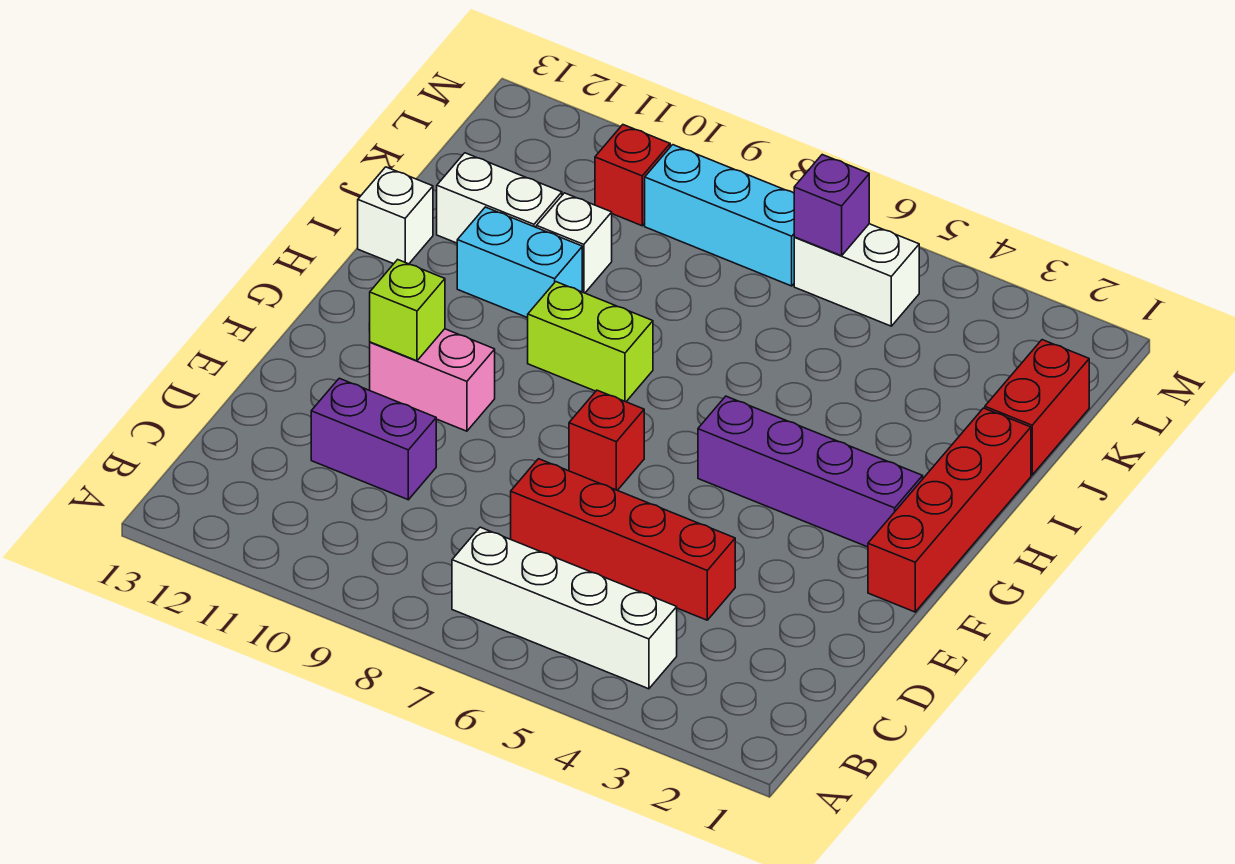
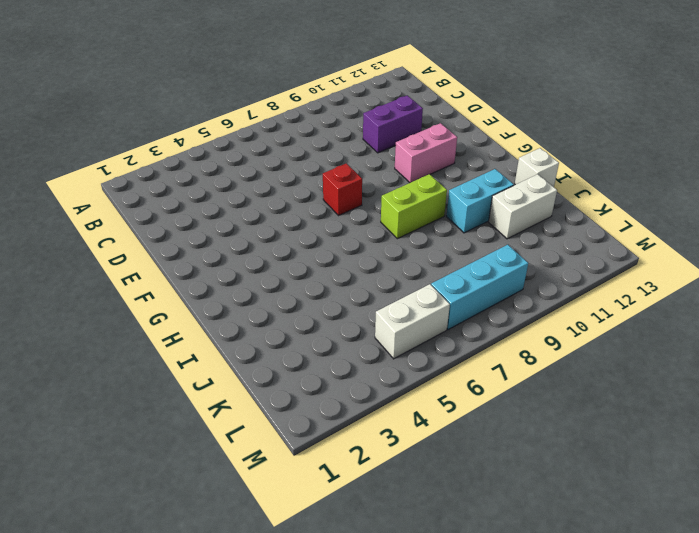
none -> white 1x4 brick [452,527,677,689]
none -> red 1x4 brick [511,459,735,620]
none -> red 1x4 brick [868,408,1031,612]

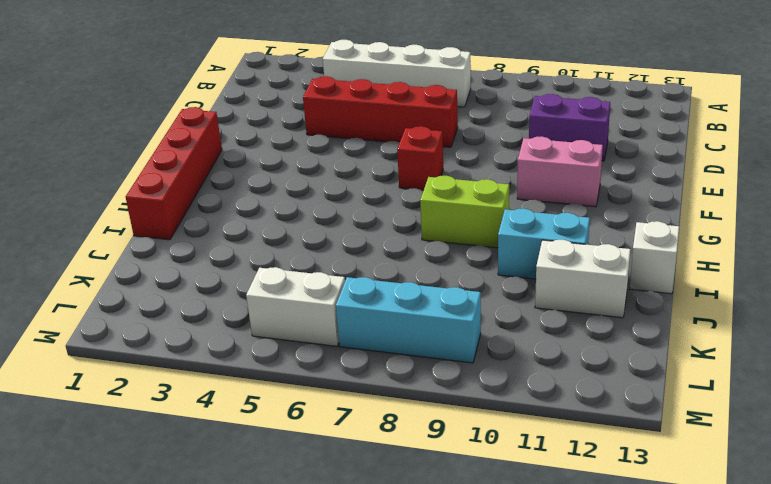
none -> purple 1x4 brick [698,396,923,547]
none -> red 1x2 brick [985,340,1089,475]
none -> white 1x1 brick [536,193,612,293]

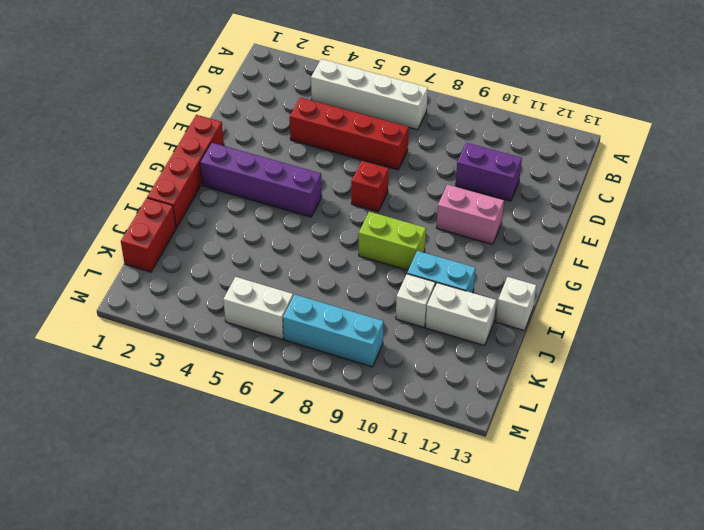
none -> red 1x1 brick [595,125,671,226]
none -> lime 1x1 brick [370,260,445,361]
none -> purple 1x1 brick [794,155,869,256]

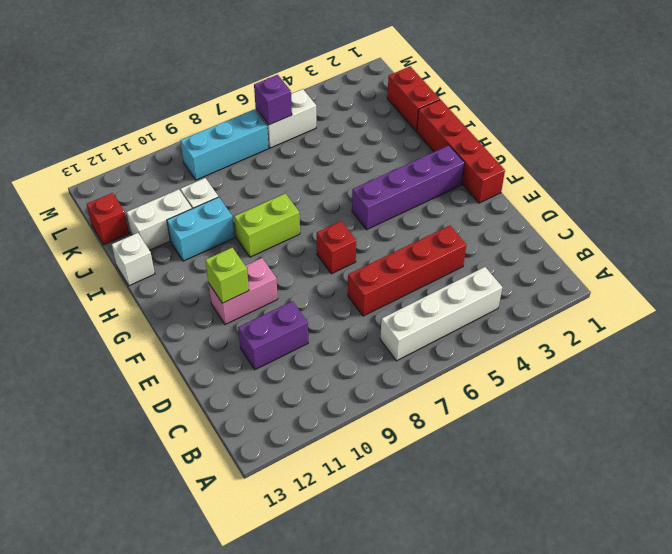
red 1x1 brick [87,193,129,245] -> red 1x1 brick moved to [595,125,671,226]

